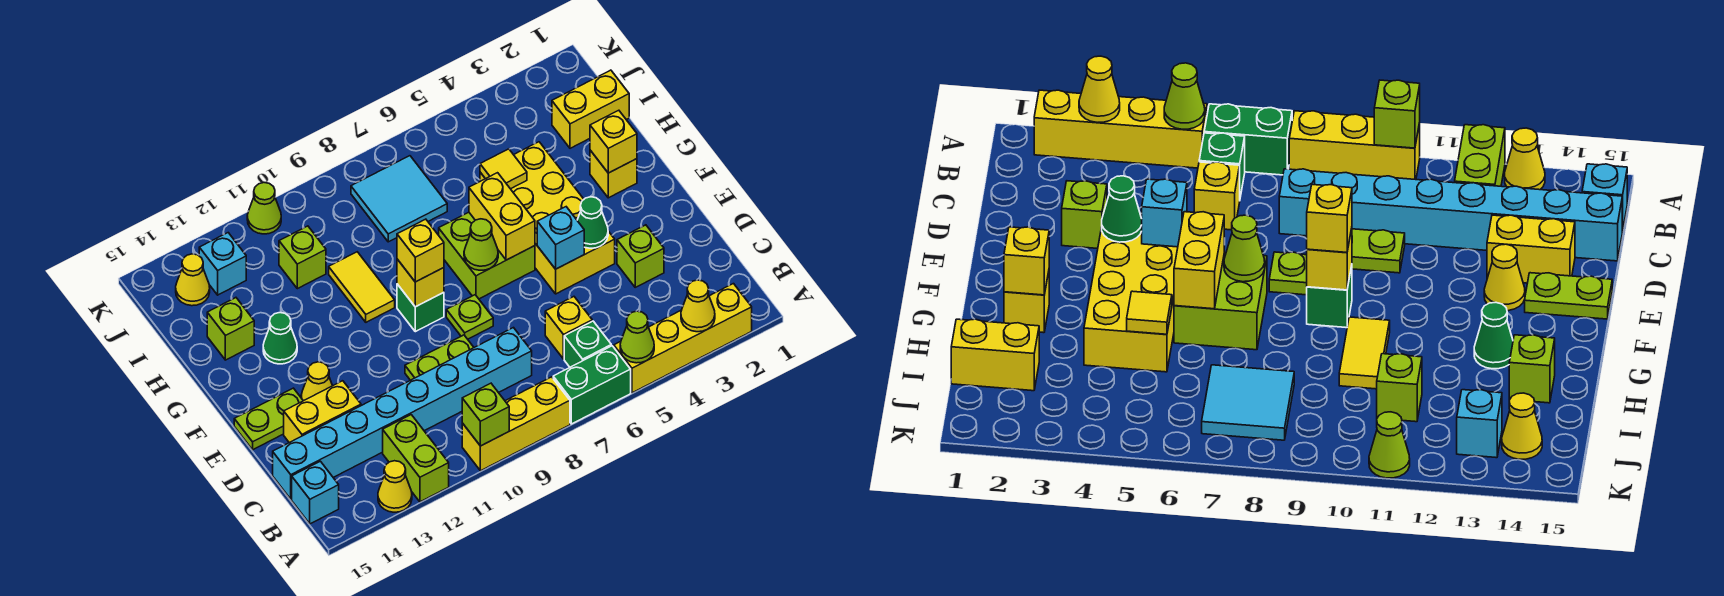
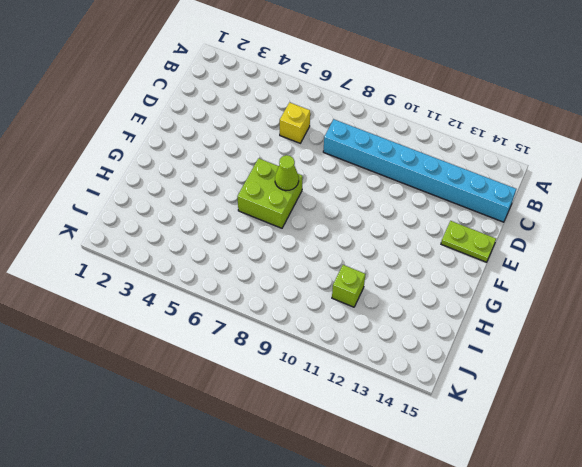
none -> yellow 1x4 brick [614,284,752,393]
none -> green 1x2 brick [553,346,631,424]
none -> yellow 1x3 brick [462,377,570,471]
none -> lime 1x2 brick [383,415,449,502]

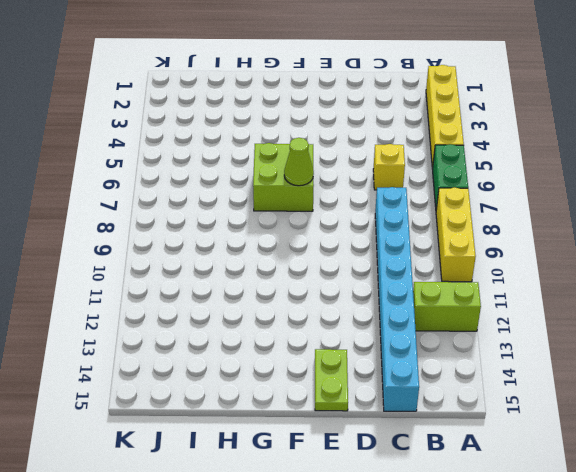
none -> yellow 1x1 cone [378,461,412,512]
none -> green 1x1 brick [564,321,611,367]
none -> cyan 1x1 brick [292,461,339,524]
none -> lime 1x1 brick [617,225,664,287]

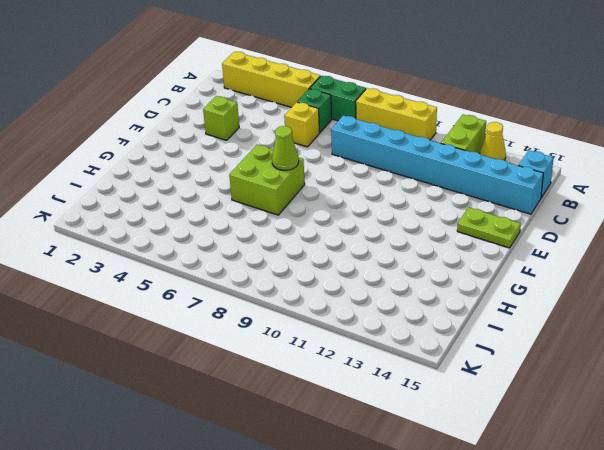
none -> lime 1x2 plate [405,335,474,380]
none -> yellow 1x2 brick [284,381,361,443]
none -> yellow 2x4 brick [480,142,615,294]
none -> lime 1x1 plate [446,295,493,339]

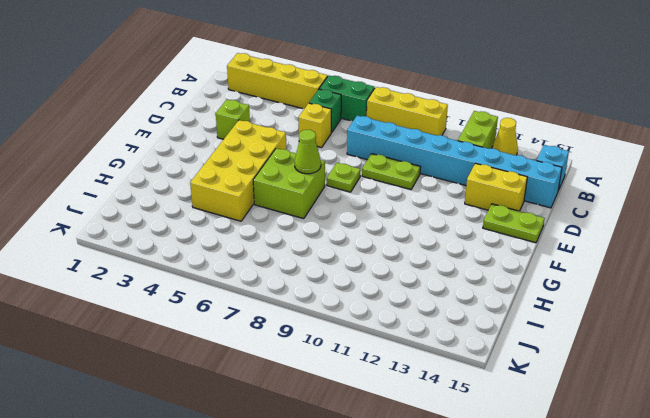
none -> yellow 1x1 cone [301,362,332,401]
none -> green 1x1 brick [397,284,444,332]
none -> yellow 1x1 brick [590,150,637,198]
none -> yellow 1x2 tile [329,252,395,322]

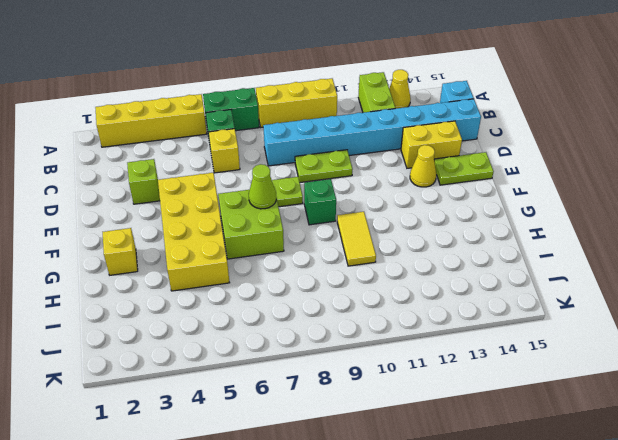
none -> green 1x1 cone [263,313,297,364]
none -> lime 1x1 brick [207,298,254,360]
none -> yellow 1x2 brick [552,70,629,148]
none -> cyan 2x2 tile [351,156,447,242]

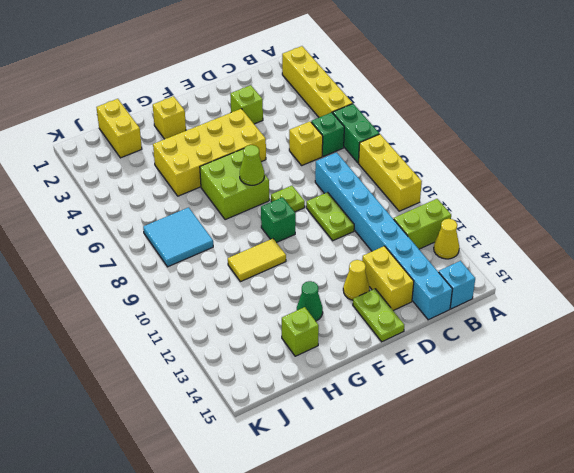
none -> lime 1x1 brick [279,226,326,289]
none -> cyan 1x1 brick [199,233,246,295]
none -> yellow 1x1 cone [176,254,210,306]
none -> lime 1x1 cone [247,183,281,234]

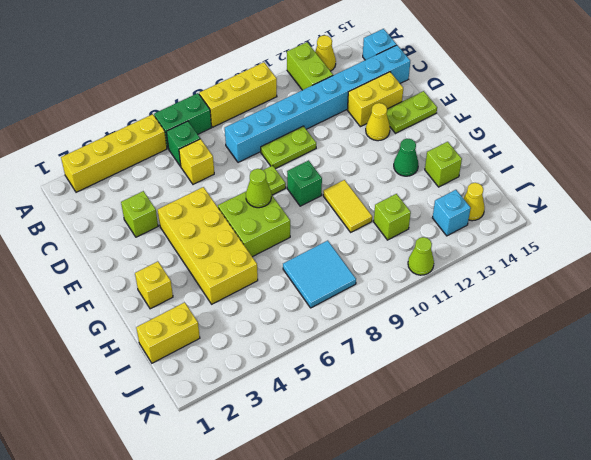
none -> yellow 1x1 cone [681,280,715,332]
none -> lime 1x1 cone [620,311,654,363]
none -> lime 1x1 brick [462,383,509,446]
none -> green 1x1 cone [577,197,608,248]

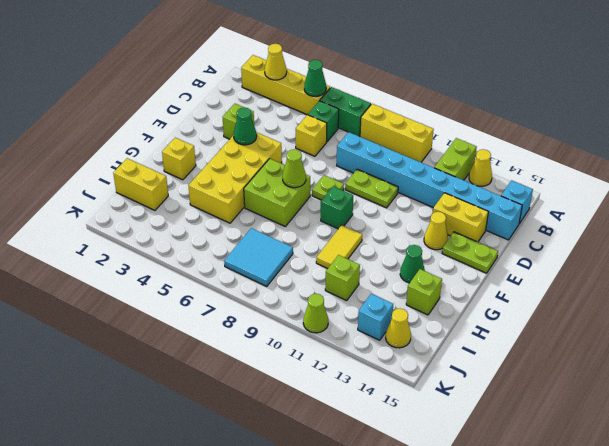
green 1x1 cone [304,60,326,96] -> lime 1x1 cone [620,311,654,363]
none -> lime 1x1 brick [462,383,509,446]
none -> cyan 1x1 brick [537,207,584,269]
none -> yellow 1x2 brick [469,173,535,260]
none -> yellow 1x1 brick [397,259,444,307]

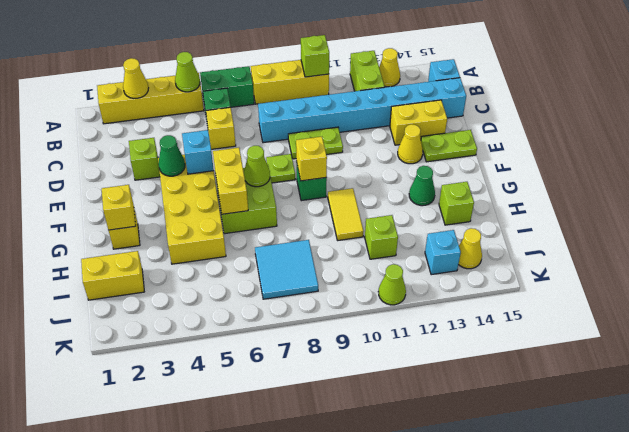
none -> yellow 1x1 tile [480,149,527,189]
none -> yellow 1x1 brick [397,219,444,282]

